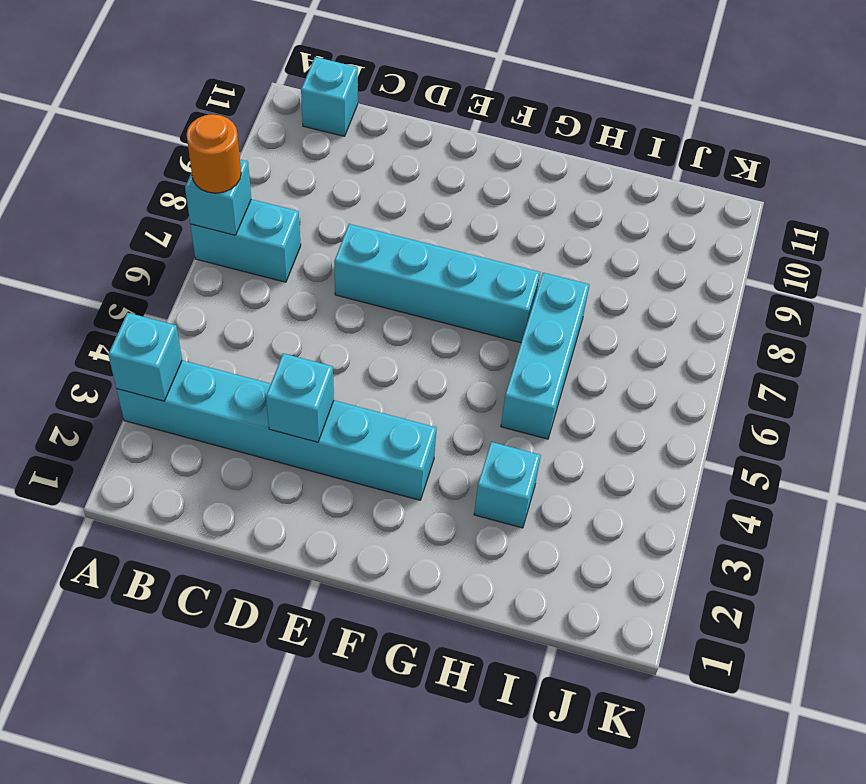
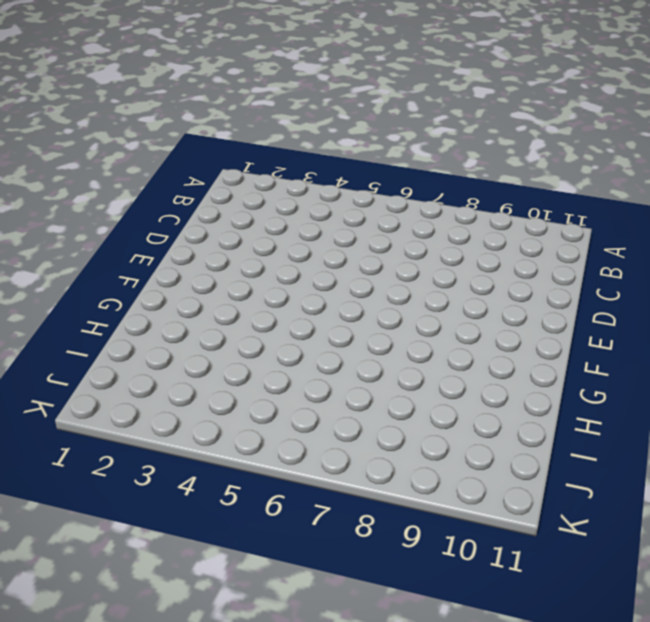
none -> cyan 1x6 brick [117,360,437,500]
none -> cyan 1x2 brick [190,199,301,282]

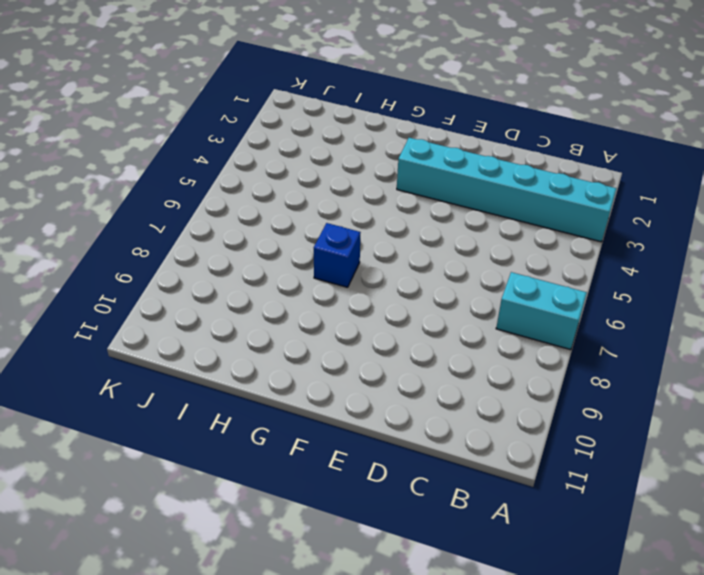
blue 1x1 brick [314,223,361,287] -> cyan 1x4 brick [334,224,540,343]
none -> cyan 1x1 brick [301,57,358,136]
none -> cyan 1x1 brick [474,442,541,528]

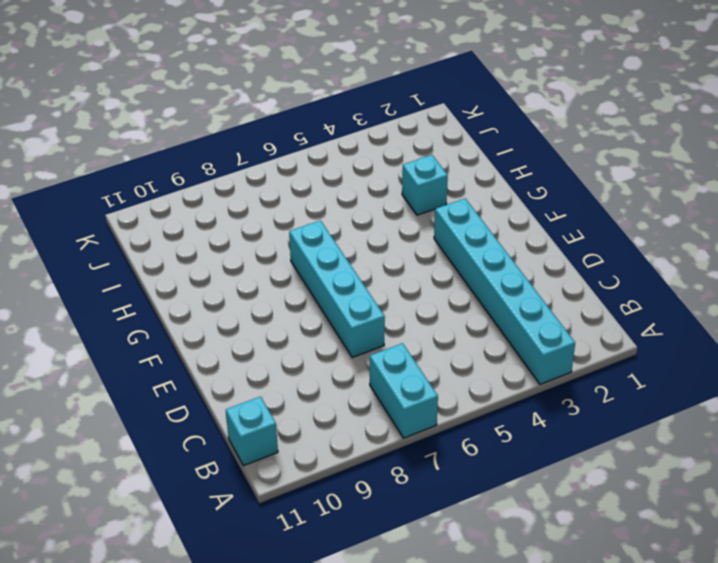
none -> cyan 1x3 brick [501,273,589,439]
none -> cyan 1x1 brick [108,313,182,401]

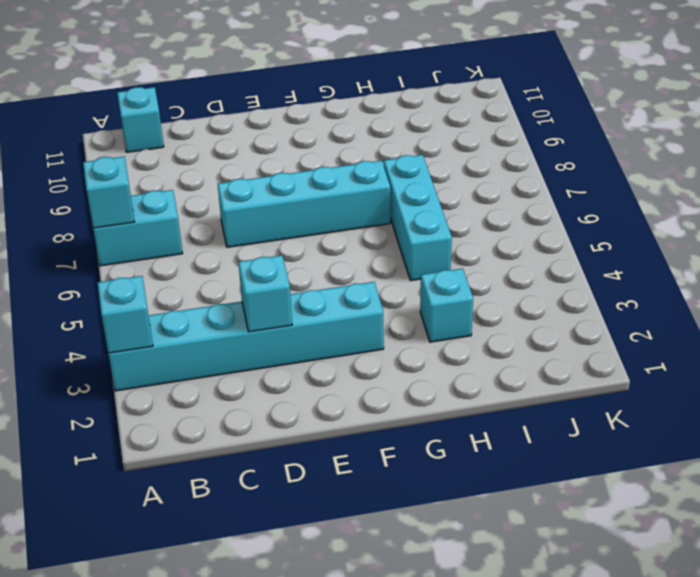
none -> orange 1x1 round brick [187,115,241,193]

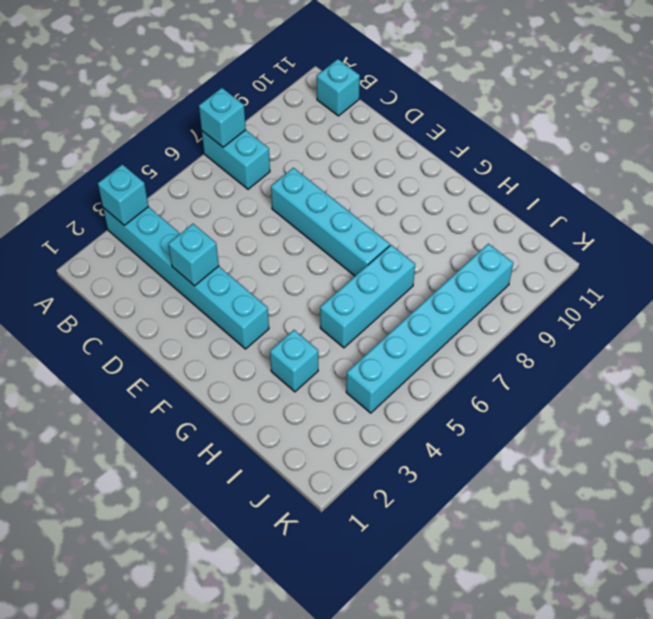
cyan 1x6 brick [346,244,513,413] -> none
none -> orange 1x1 round brick [187,115,241,193]

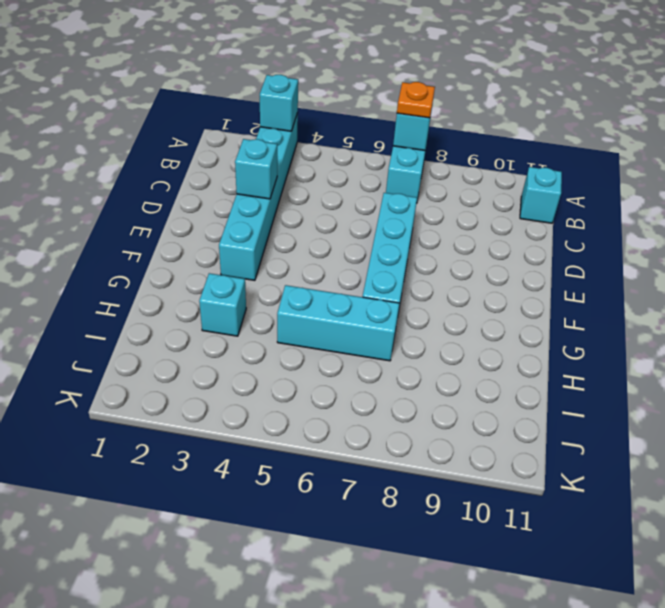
orange 1x1 plate [397,82,435,118] -> orange 1x1 round brick [187,115,241,193]

